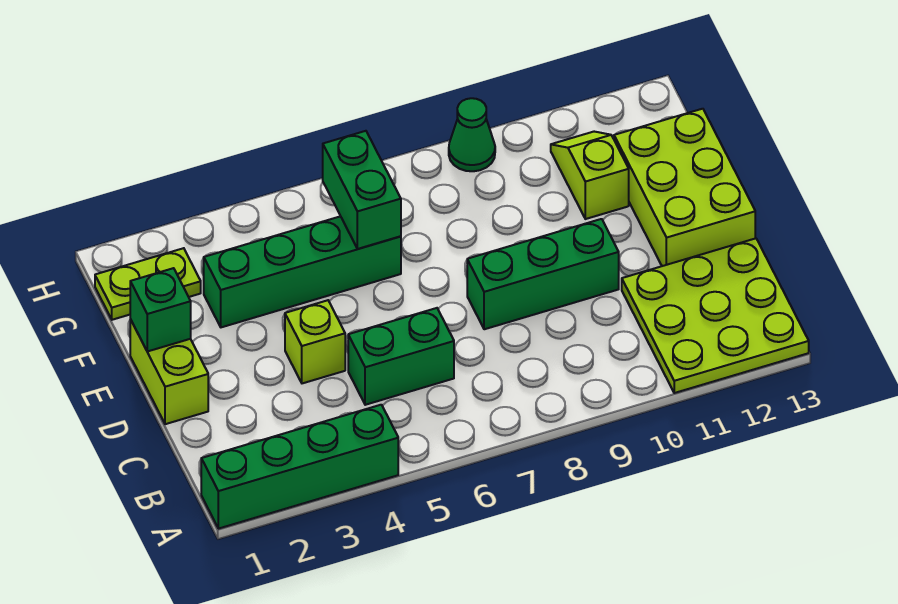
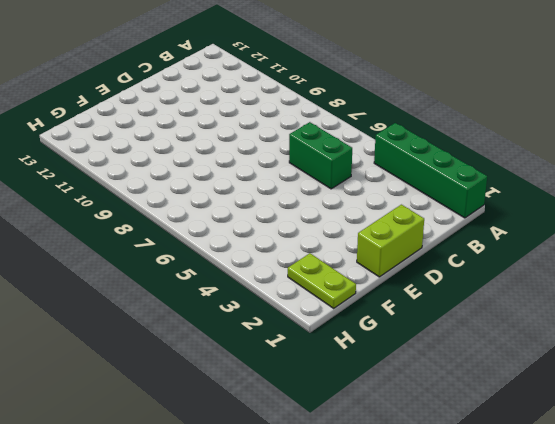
none -> lime 3x3 plate [622,238,809,393]
none -> lime 1x1 brick [285,300,345,383]
none -> green 1x3 brick [467,219,619,329]

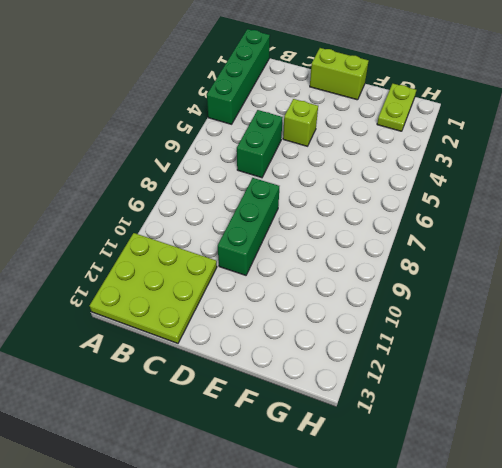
none -> lime 2x3 brick [614,109,755,266]
none -> green 1x4 brick [204,216,401,327]
none -> lime 1x2 slope [551,132,629,219]

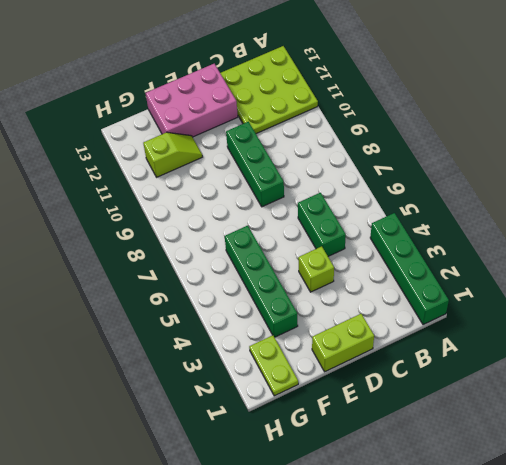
pink 2x3 brick [146,64,238,137] -> lime 2x3 brick [614,109,755,266]
lime 1x2 slope [143,132,202,177] -> lime 1x2 slope turned to [551,132,629,219]
none -> green 1x1 cone [449,98,495,171]
none -> green 1x1 brick [130,268,191,351]
none -> green 1x2 brick [323,131,401,249]

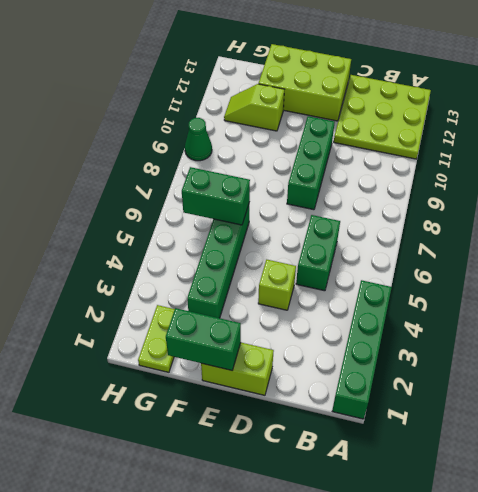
green 1x2 brick [166,308,241,370] -> green 1x1 brick [130,268,191,351]

